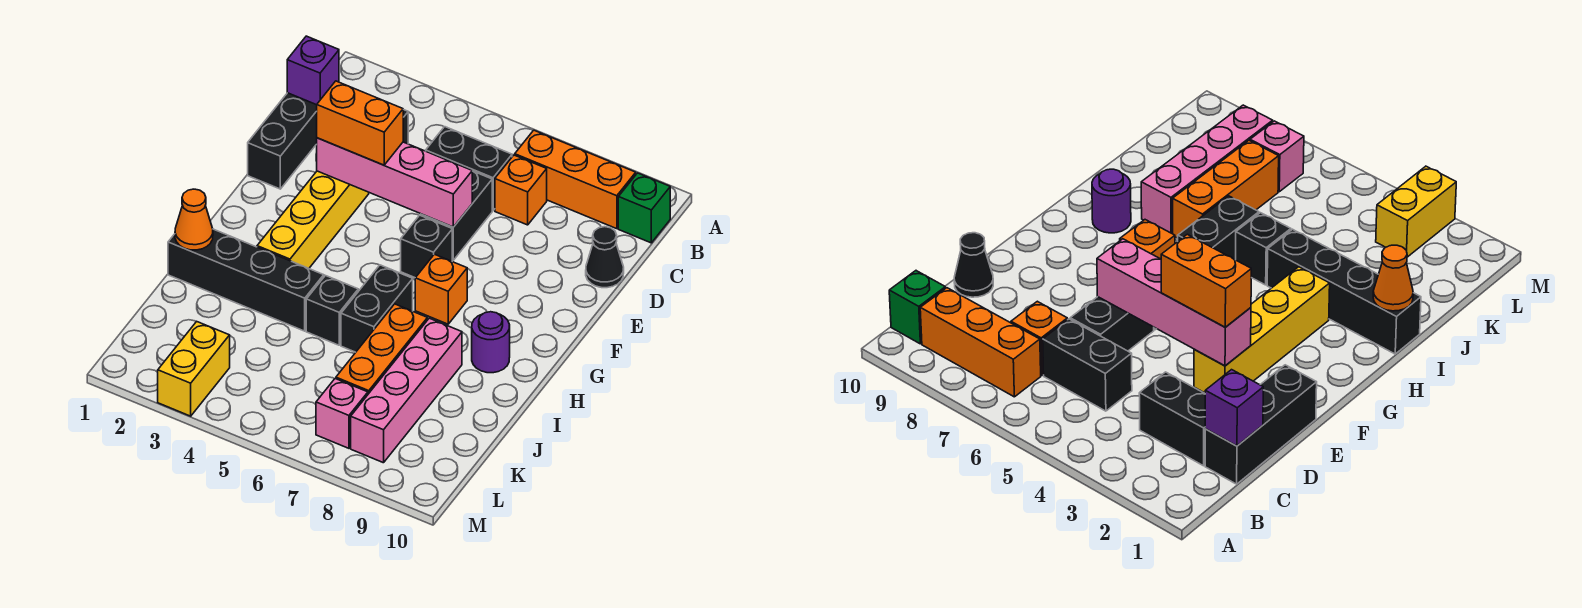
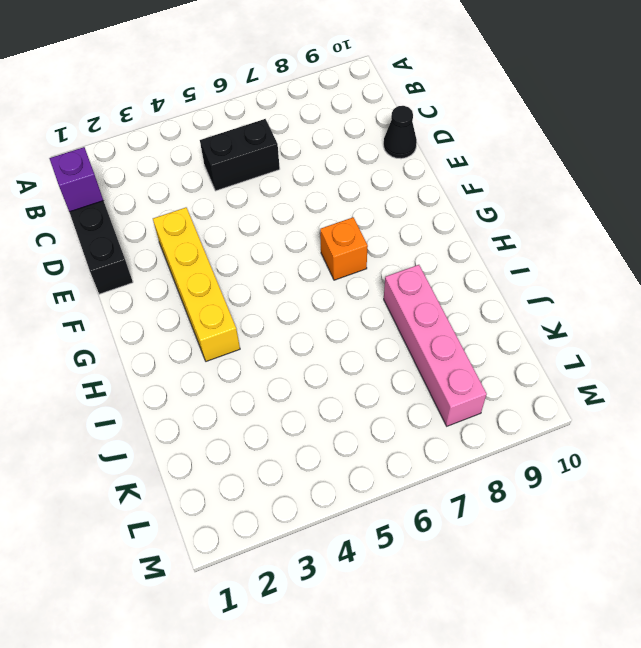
none -> orange 1x3 brick [515,130,636,229]
none -> green 1x1 brick [618,173,670,243]
none -> black 1x2 brick [1139,372,1205,466]

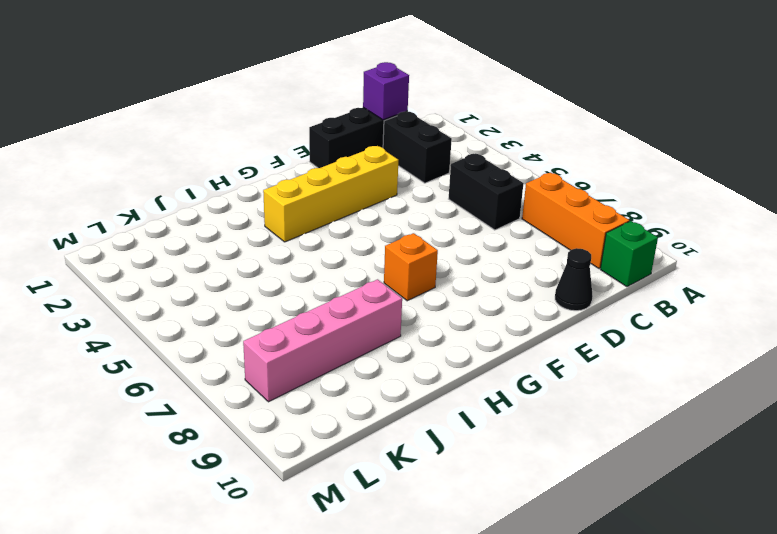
none -> orange 1x1 brick [495,155,547,225]
none -> black 1x2 brick [421,171,492,260]
none -> black 1x1 brick [401,215,452,278]

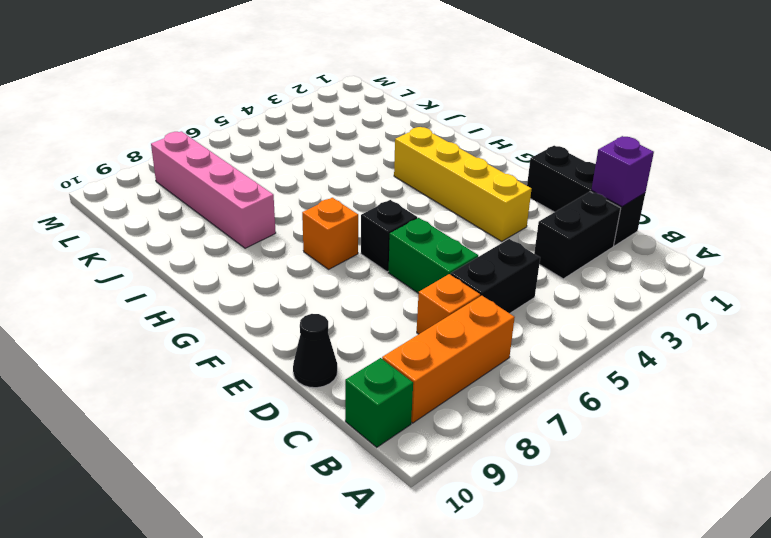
green 1x2 brick [388,218,478,294] -> black 1x2 brick [421,171,492,260]
none -> black 1x2 brick [341,265,413,352]
none -> purple 1x1 round brick [472,312,510,373]
none -> black 1x4 brick [168,229,324,331]

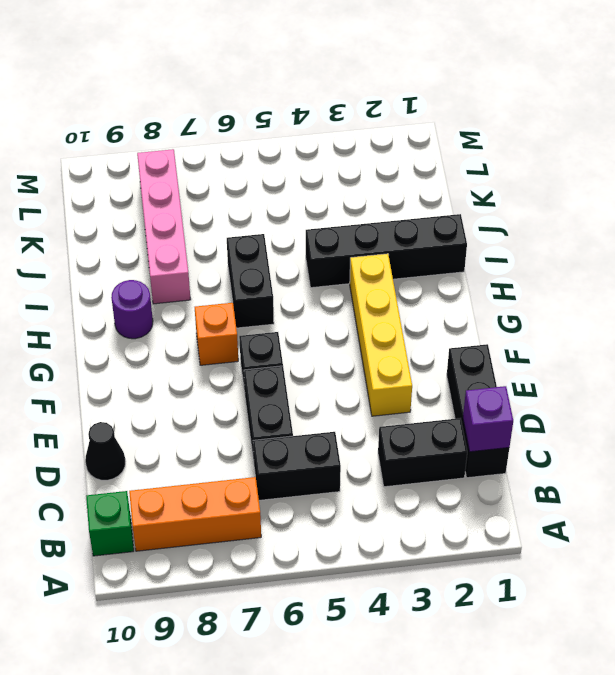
none -> orange 1x1 brick [495,155,547,225]
none -> black 1x1 brick [306,276,358,345]
none -> orange 1x3 brick [336,304,427,394]

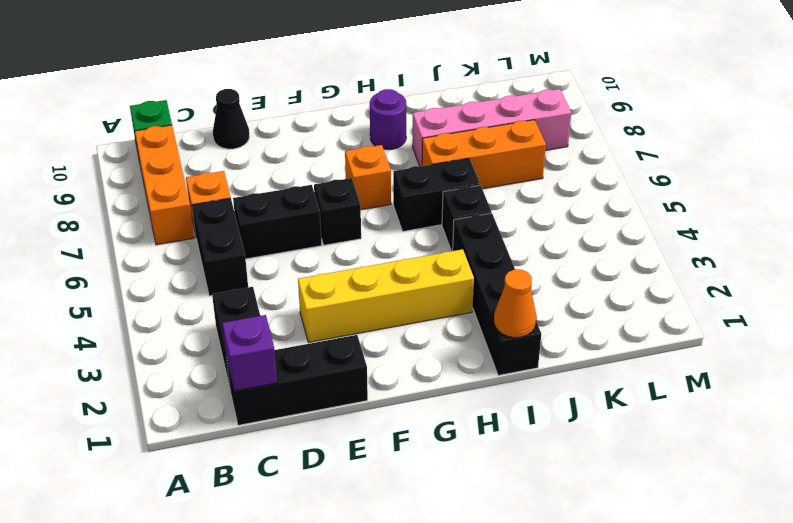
none -> yellow 1x2 brick [158,321,230,416]
none -> pink 1x1 brick [316,379,368,448]
none -> pink 1x4 brick [317,138,472,227]

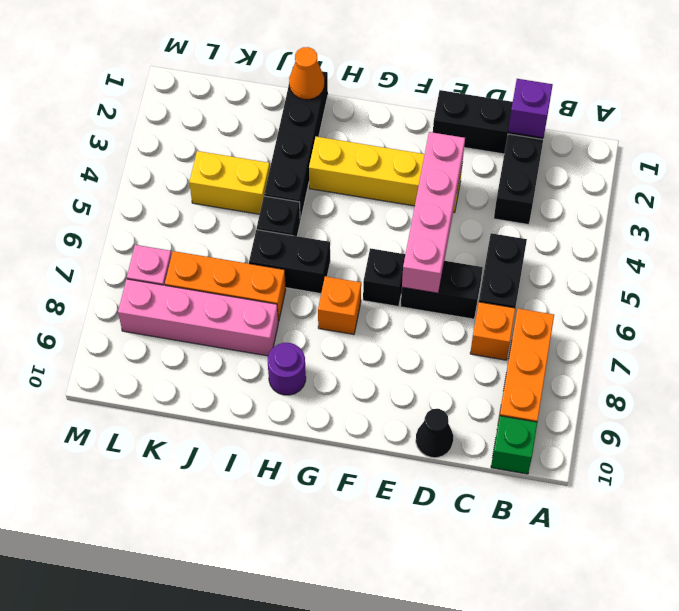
yellow 1x2 brick [189,151,270,214] -> yellow 1x2 brick moved to [158,321,230,416]
none -> orange 1x2 brick [317,81,403,165]

